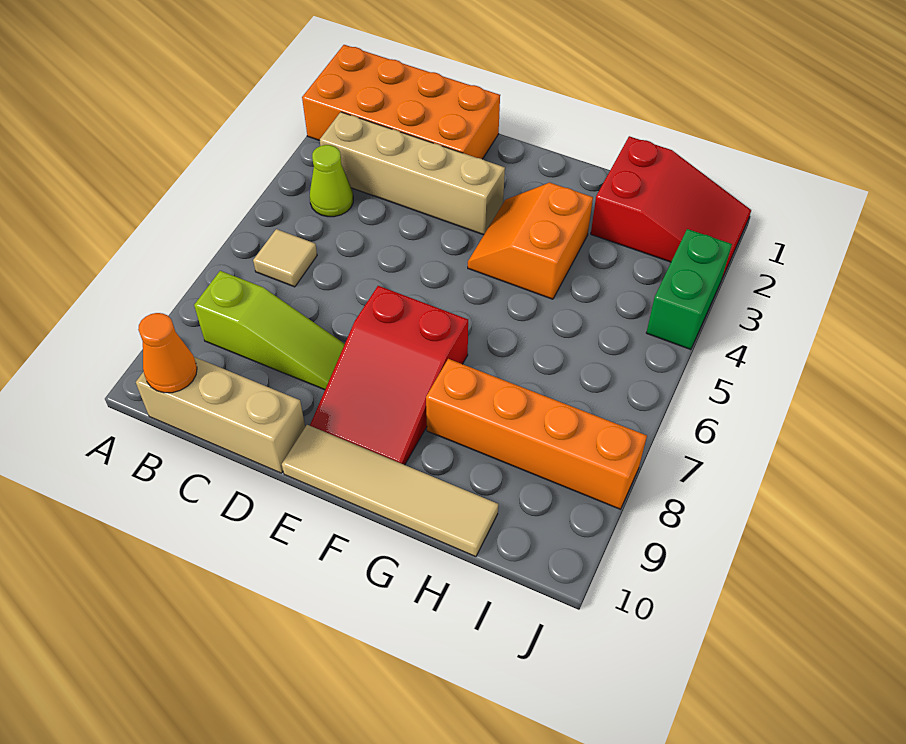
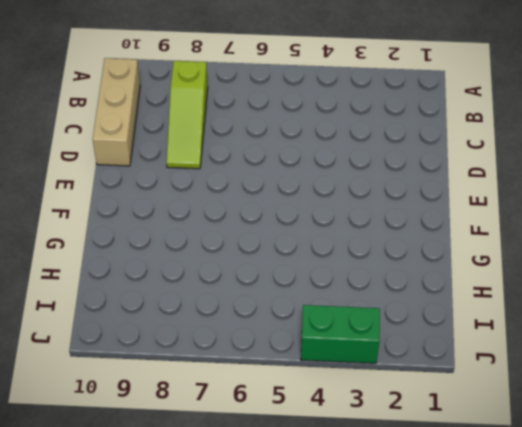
none -> orange 2x4 brick [302,45,500,159]
none -> tan 1x4 brick [320,112,505,235]
none -> lime 1x1 cone [310,145,353,217]

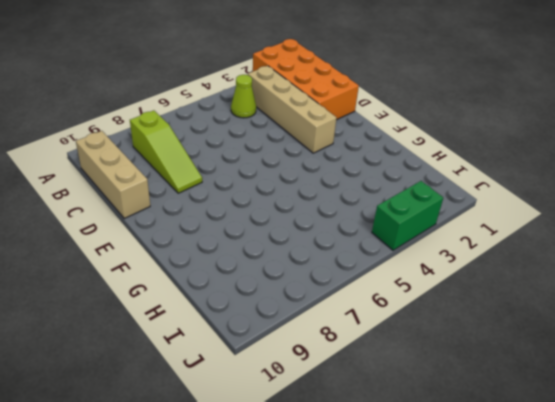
none -> tan 1x1 tile [253,229,317,287]
none -> red 2x3 slope [310,286,468,465]
none -> tan 1x4 tile [282,425,498,557]

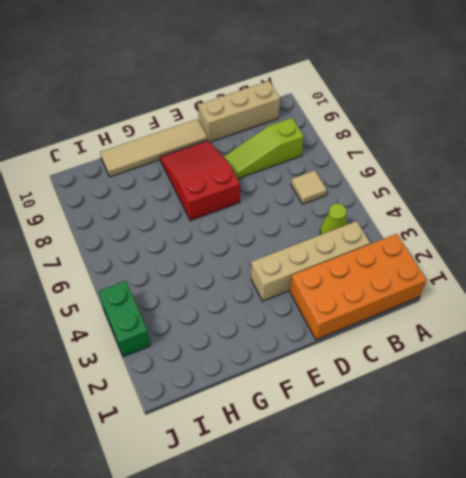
none -> orange 2x2 slope [468,183,593,299]
none -> orange 1x4 brick [426,359,647,509]
none -> red 2x3 slope [591,136,751,278]

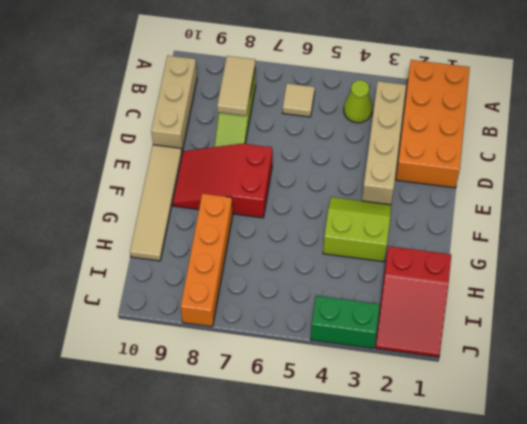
tan 1x2 tile [217,56,255,116] -> none
lime 2x2 slope [323,197,391,262] -> orange 2x2 slope [468,183,593,299]
none -> orange 1x1 cone [138,313,197,393]

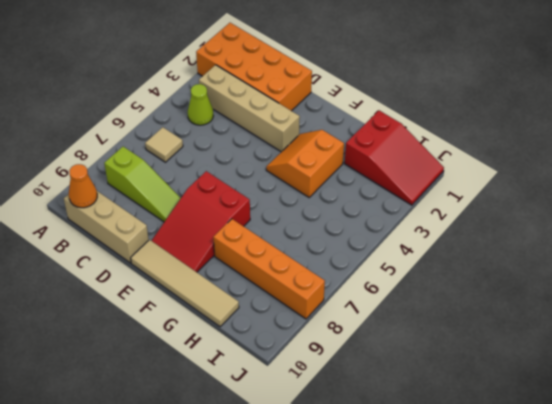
none -> green 1x2 brick [646,229,732,350]

